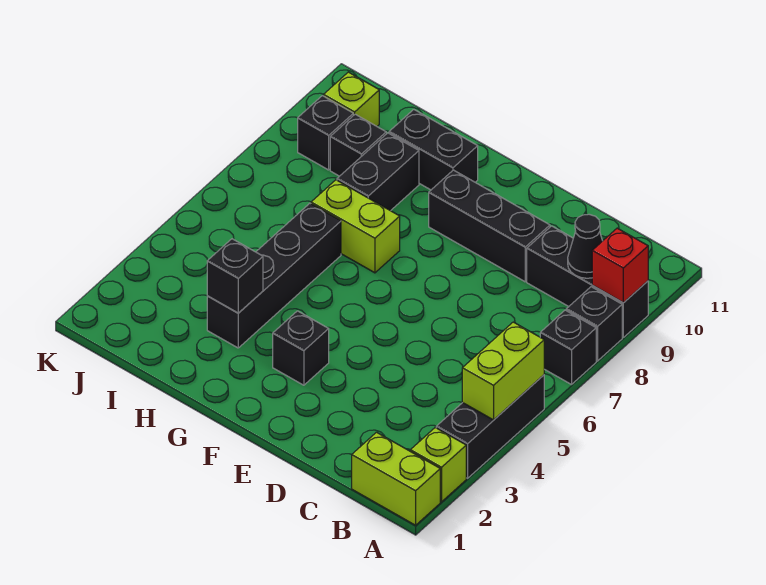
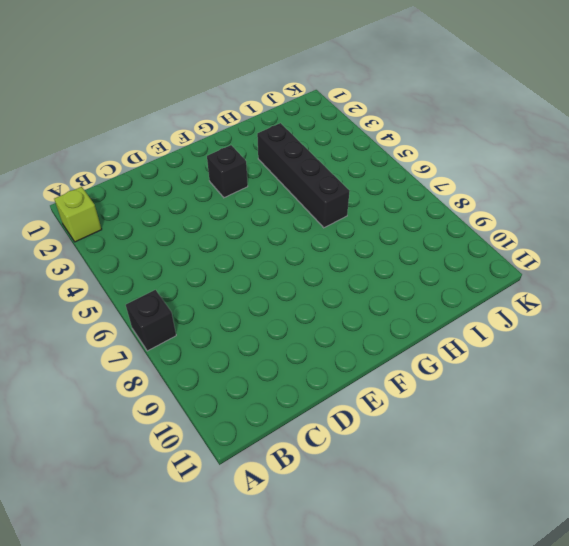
none -> lime 1x2 brick [352,432,440,525]
none -> black 1x3 brick [436,375,544,478]
none -> black 1x1 brick [566,287,622,361]

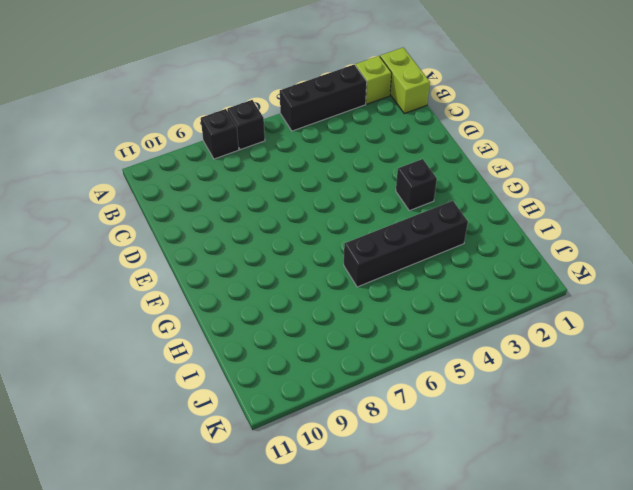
none -> black 1x3 brick [527,226,648,337]
none -> black 1x3 brick [429,170,550,282]
none -> lime 1x2 brick [311,180,400,273]

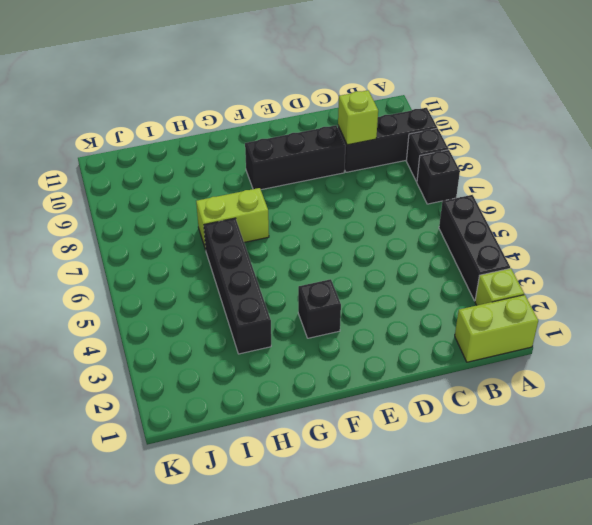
lime 1x1 brick [338,90,378,145] -> lime 1x1 brick moved to [324,72,379,126]
none -> black 1x2 brick [389,110,478,190]
none -> black 1x2 brick [337,133,419,211]
none -> black 1x1 brick [330,114,386,176]

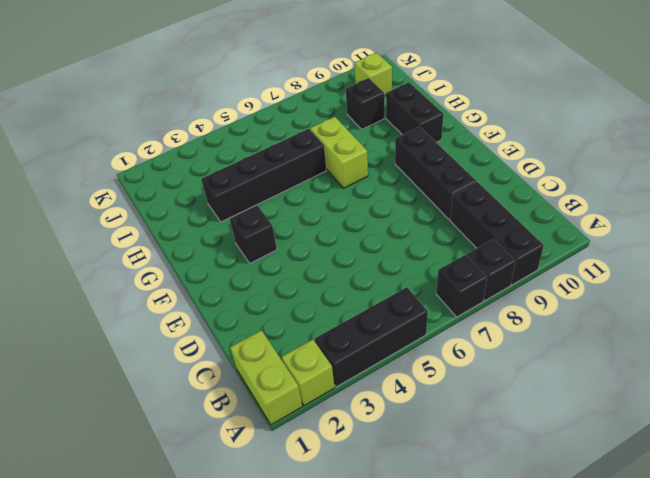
none -> black 1x2 brick [337,133,419,211]
none -> black 1x1 brick [298,96,353,170]
none -> lime 1x2 brick [462,322,544,420]

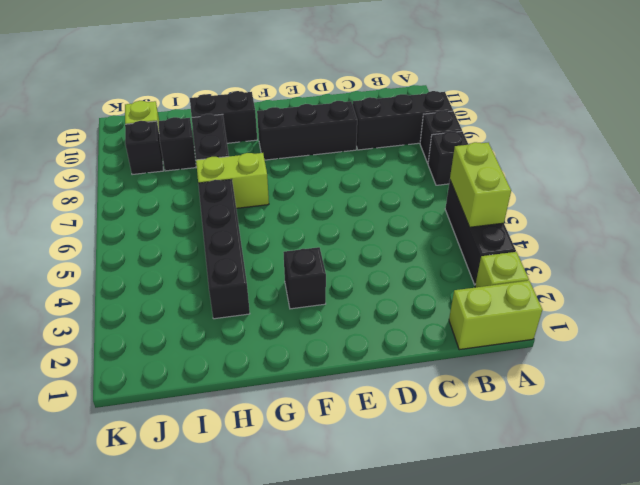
none -> red 1x1 brick [592,228,648,303]
none -> black 1x1 cone [568,214,602,278]
none -> black 1x1 brick [207,239,263,313]

